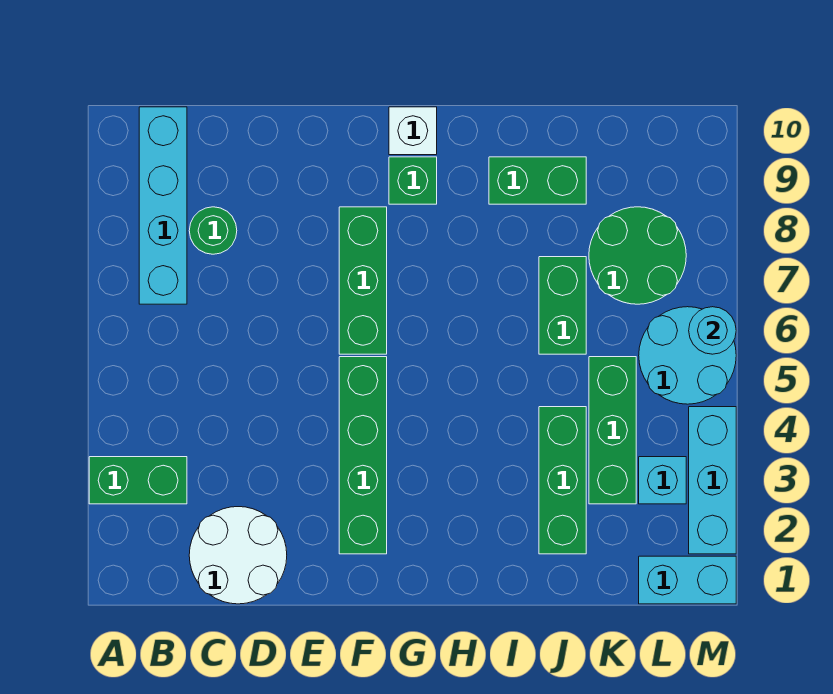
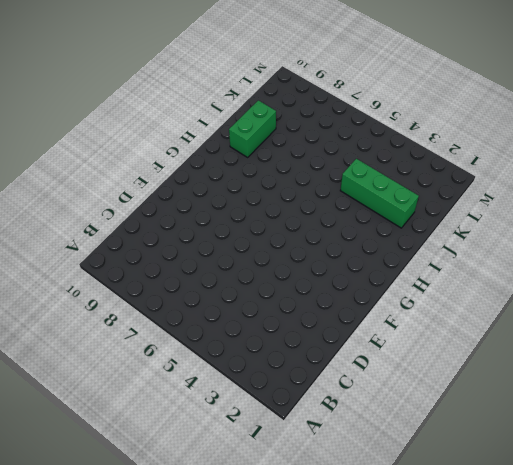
none -> green 1x2 brick [89,457,187,504]
none -> cyan 1x4 brick [139,107,187,304]
none -> white 2x2 round brick [189,507,287,604]

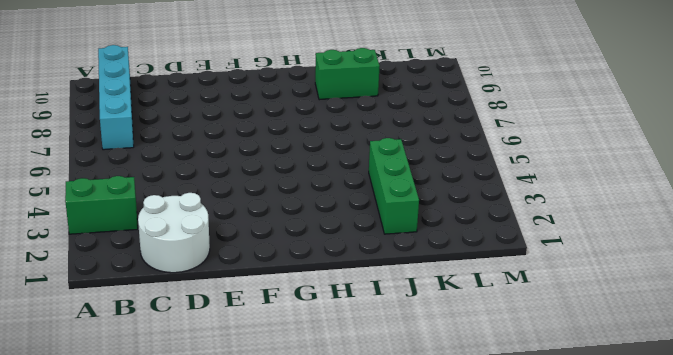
none -> green 1x1 round brick [189,207,237,254]
none -> green 1x4 brick [339,357,387,554]
none -> green 1x3 brick [339,207,387,354]

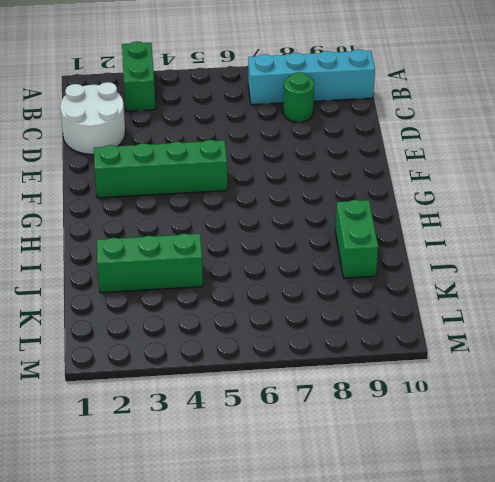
none -> green 1x3 brick [339,207,387,354]
none -> green 1x1 brick [389,157,437,204]
none -> white 1x1 brick [389,107,437,155]

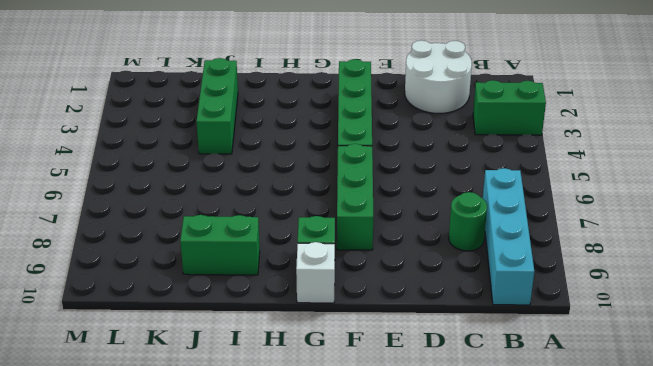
none -> green 1x2 brick [539,257,586,354]
none -> green 1x3 brick [589,357,636,504]
none -> green 2x2 round brick [589,207,686,304]

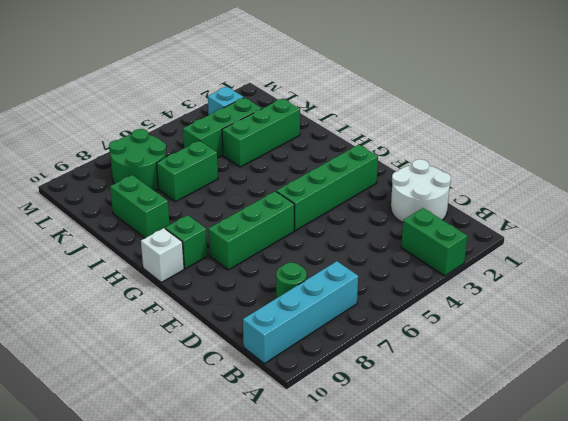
none -> cyan 1x2 brick [639,556,736,604]
none -> cyan 2x2 round brick [639,307,736,404]
none -> cyan 1x3 brick [689,407,736,554]

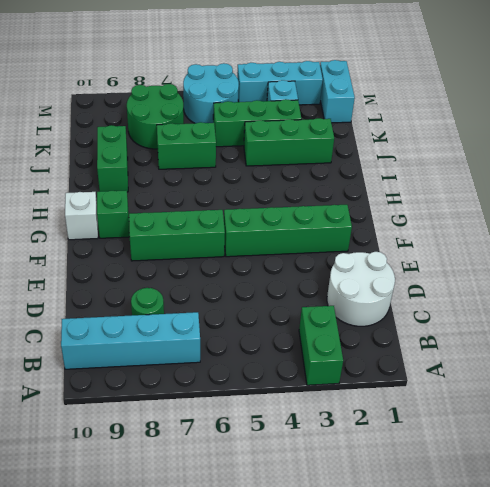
none -> cyan 1x1 round brick [689,307,736,354]

